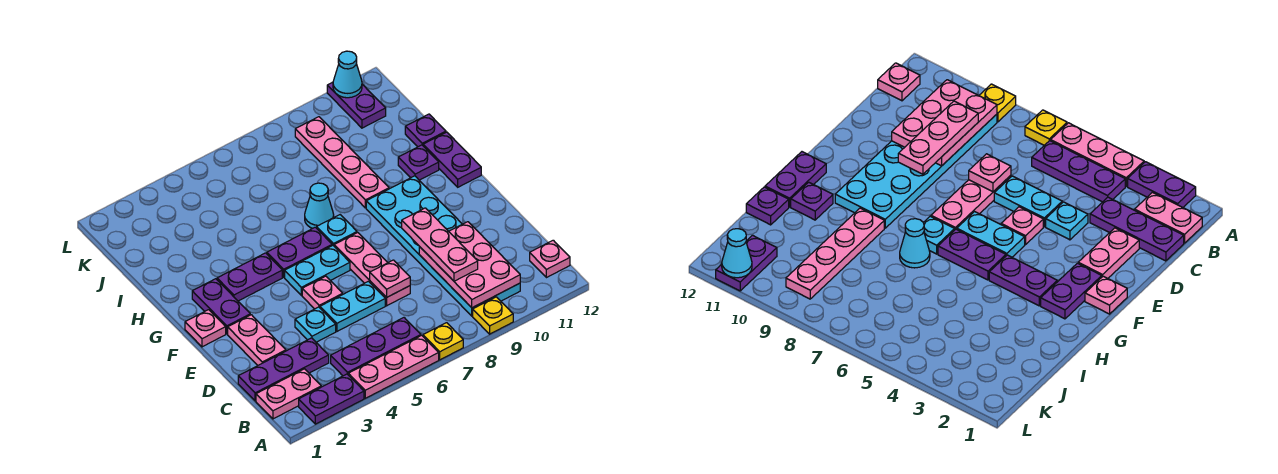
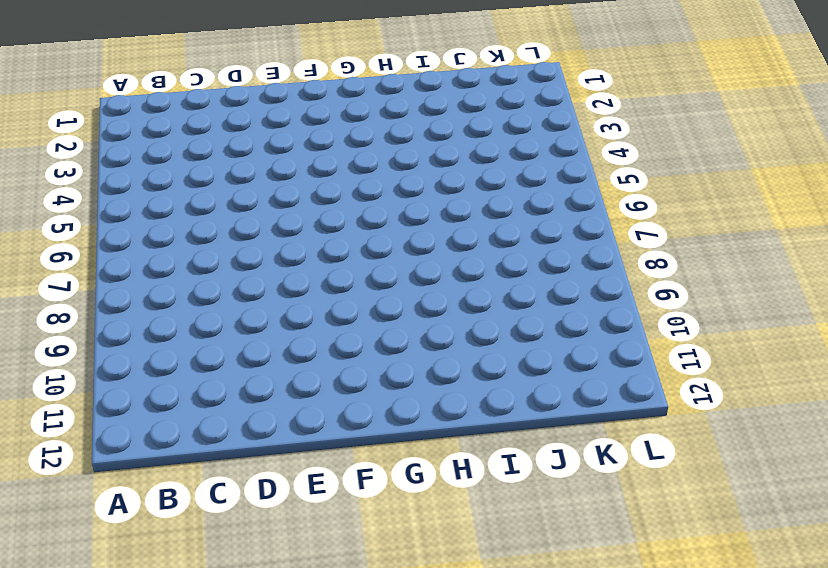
none -> purple 1x2 plate [299,374,364,424]
none -> pink 1x3 plate [348,335,439,398]
none -> yellow 1x1 plate [423,323,463,360]
none -> yellow 1x1 plate [473,297,513,334]

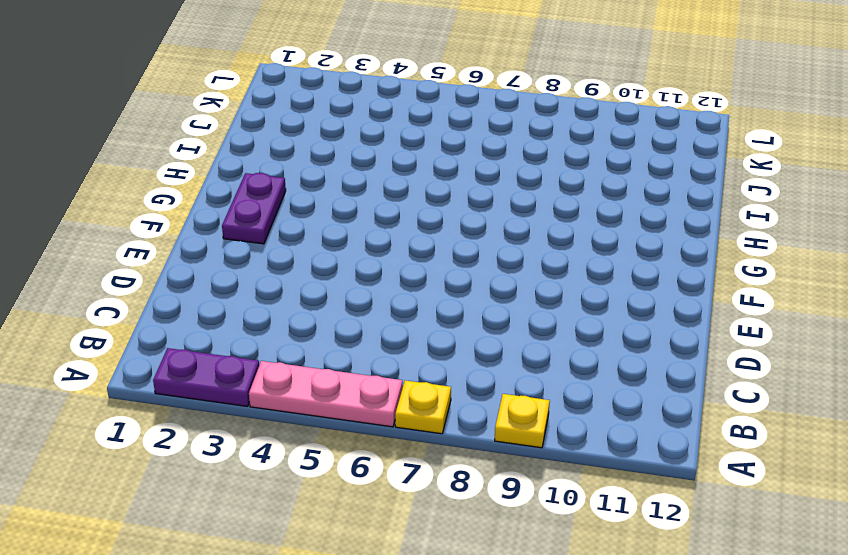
none -> pink 1x2 plate [256,369,321,419]
none -> purple 1x3 plate [331,318,421,376]
none -> cyan 2x6 plate [366,176,520,316]
none -> pink 1x1 plate [530,240,570,278]

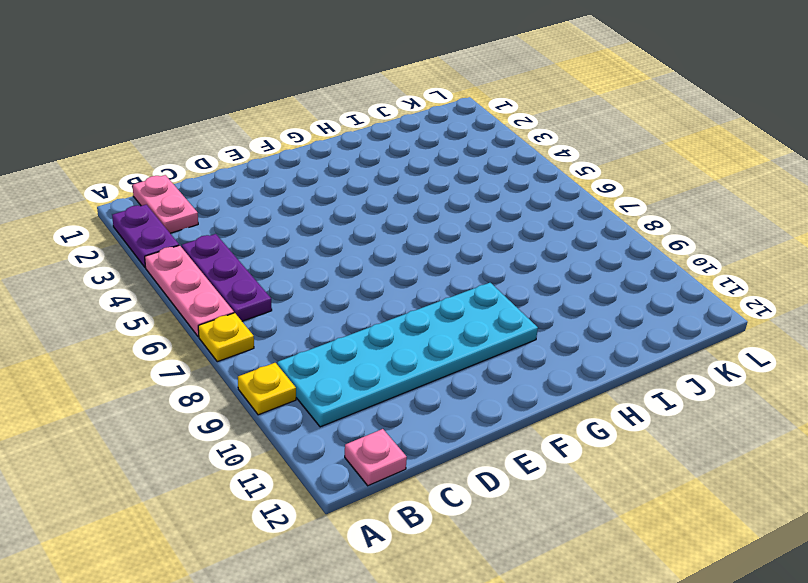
none -> purple 1x3 plate [238,338,329,401]
none -> pink 1x2 plate [228,315,286,365]
none -> cyan 1x1 plate [295,307,336,342]
none -> cyan 1x2 plate [320,281,385,331]

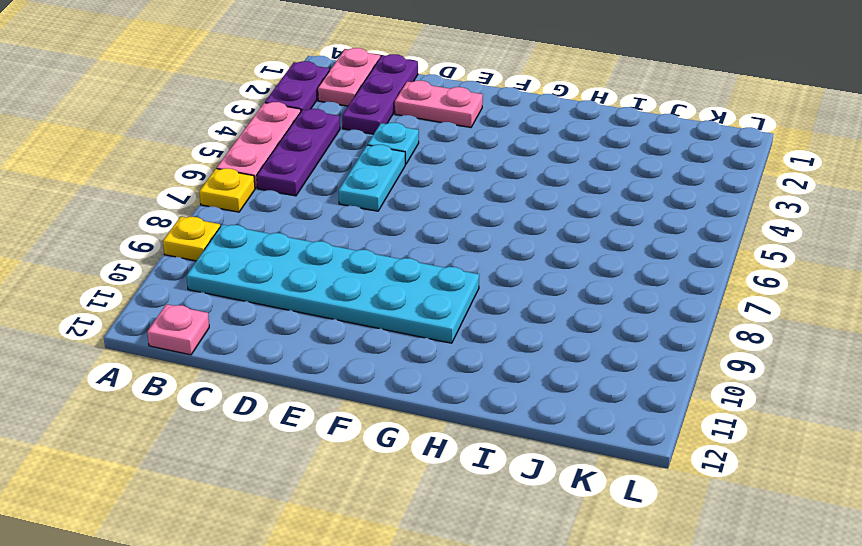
none -> pink 1x3 plate [334,233,410,306]
none -> pink 1x1 plate [302,276,343,309]
none -> pink 1x1 plate [185,310,226,347]
none -> purple 1x2 plate [192,279,250,334]

